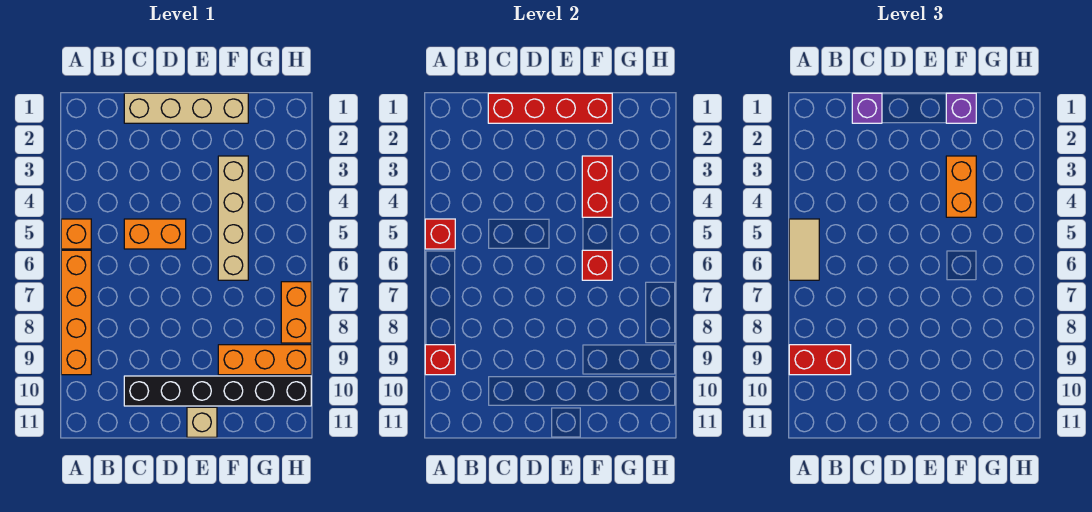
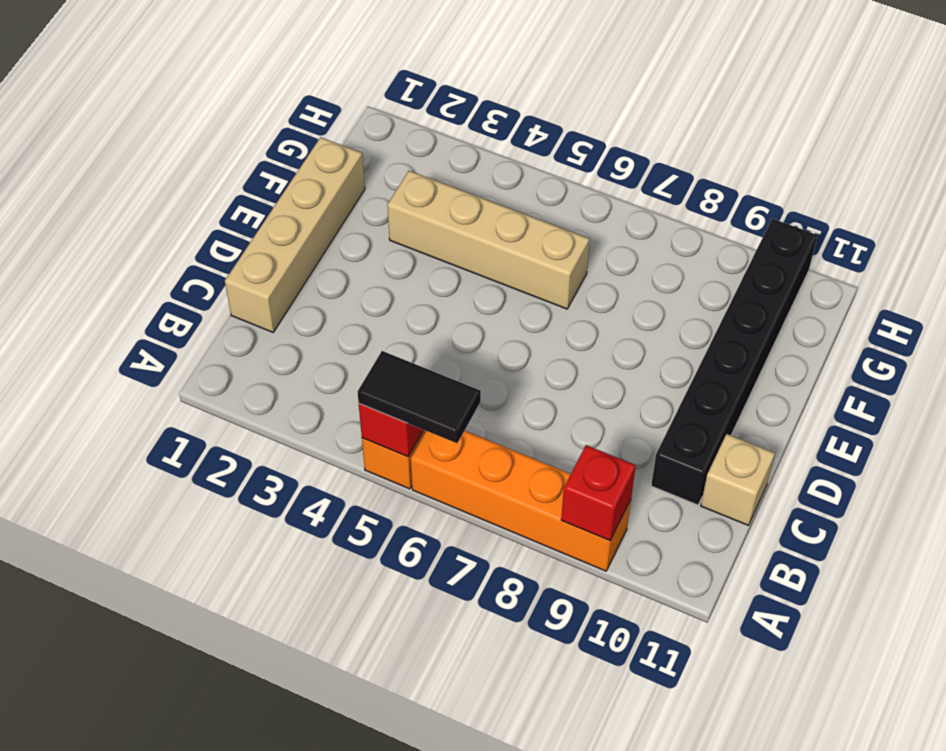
black 1x2 tile [358,351,481,443] -> tan 1x2 tile [789,219,819,280]
tan 1x1 brick [701,434,775,525] -> tan 1x1 brick moved to [187,407,217,437]
none -> orange 1x2 brick [124,219,186,249]
none -> orange 1x3 brick [218,345,311,375]
none -> orange 1x2 brick [281,282,311,343]

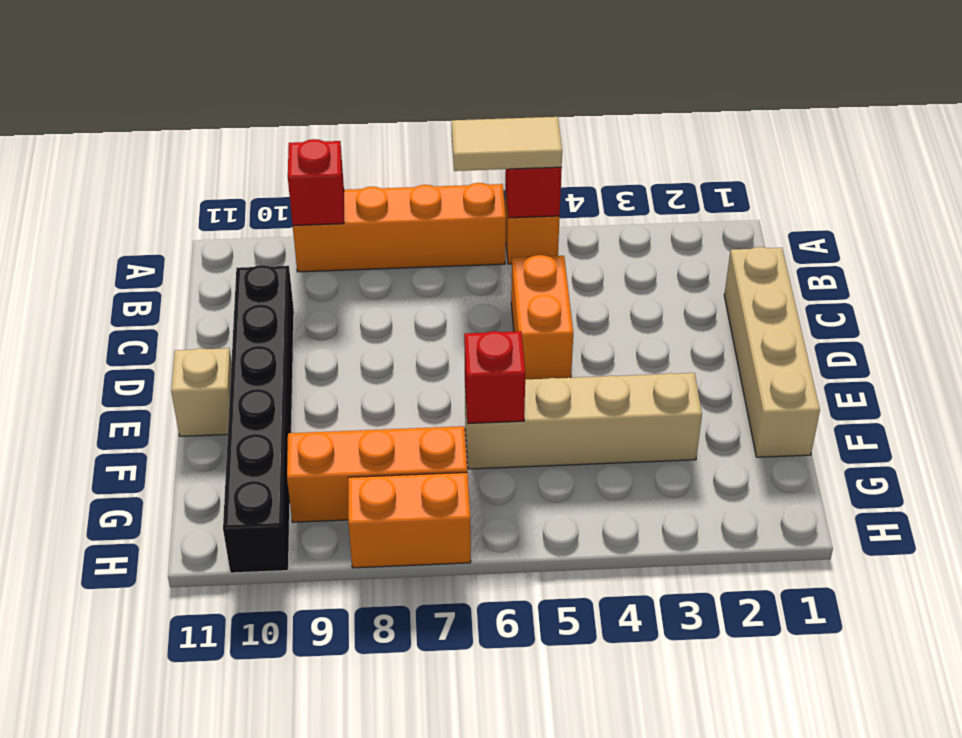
orange 1x3 brick [287,426,467,522] -> orange 1x3 brick turned to [218,345,311,375]
none -> red 1x4 brick [488,93,612,123]
none -> red 1x2 brick [582,156,612,217]
none -> red 1x2 brick [789,345,851,375]

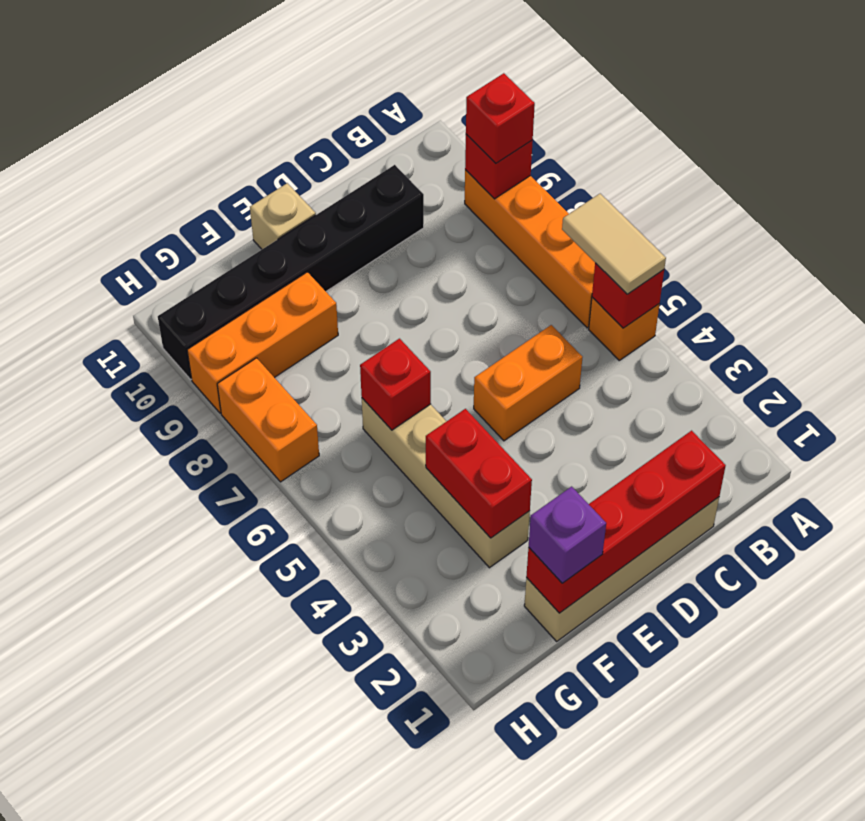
red 1x1 brick [466,73,535,163] -> red 1x2 brick [789,345,851,375]
none -> purple 1x1 brick [852,93,882,123]
none -> orange 1x2 brick [946,156,976,217]

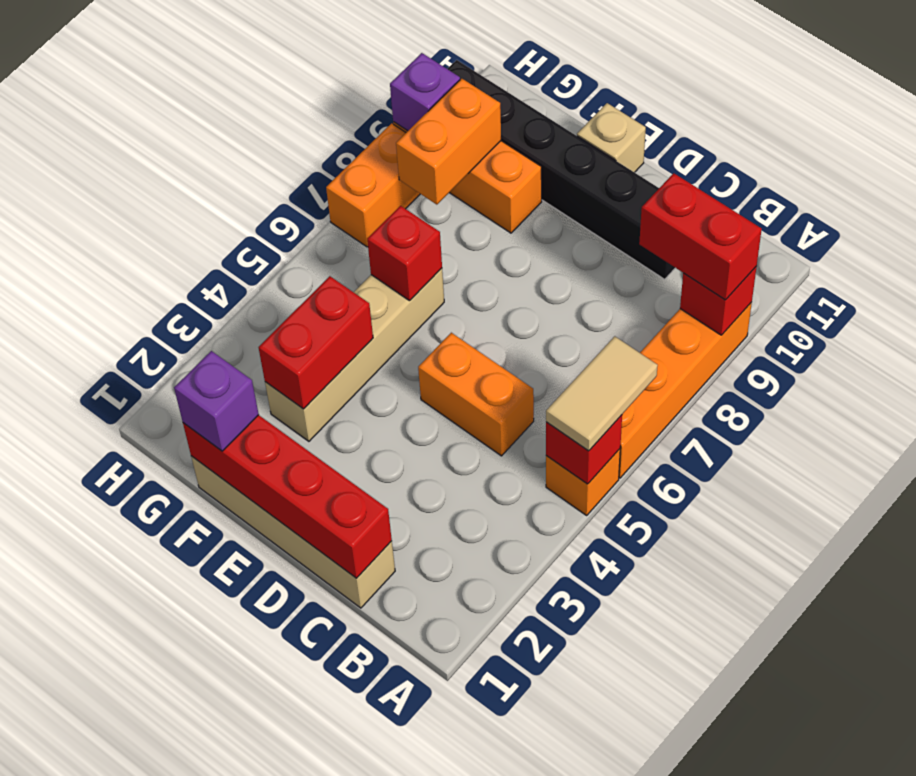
orange 1x2 brick [396,79,501,205] -> orange 1x2 brick moved to [946,156,976,217]
purple 1x1 brick [390,53,460,131] -> purple 1x1 brick moved to [852,93,882,123]

